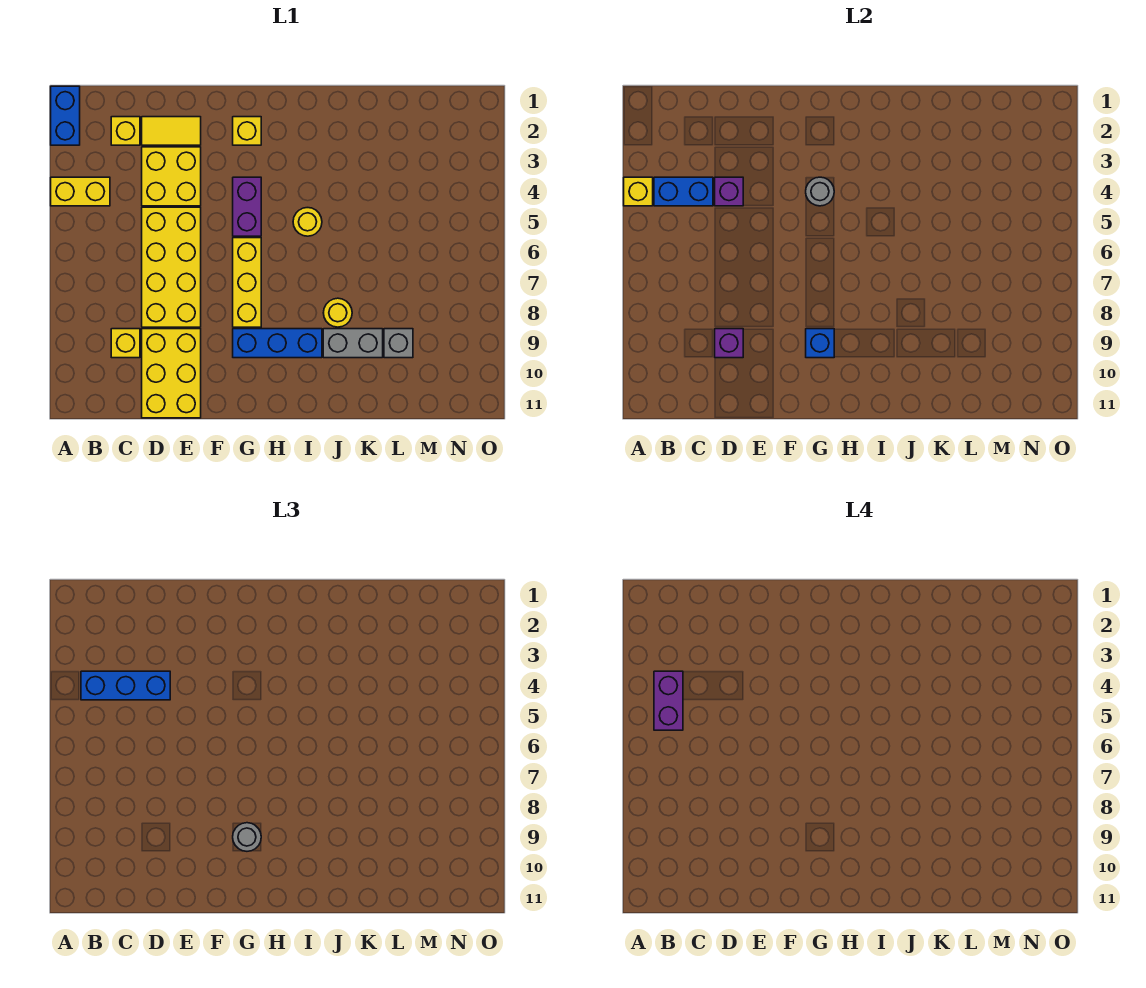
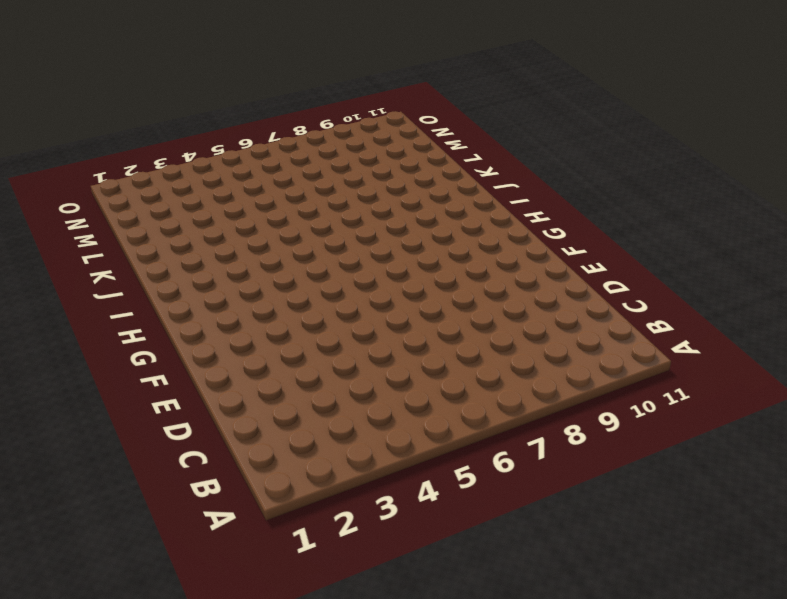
none -> blue 1x2 brick [51,86,80,145]
none -> yellow 1x2 brick [51,177,110,206]
none -> yellow 1x1 brick [111,117,140,145]

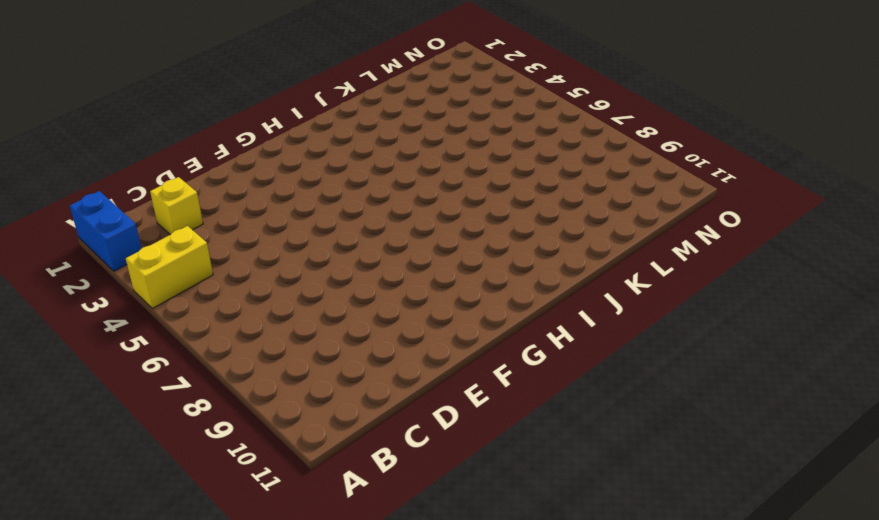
none -> yellow 1x1 brick [111,329,140,358]
none -> yellow 1x2 tile [142,117,201,145]
none -> yellow 2x2 brick [142,147,201,206]

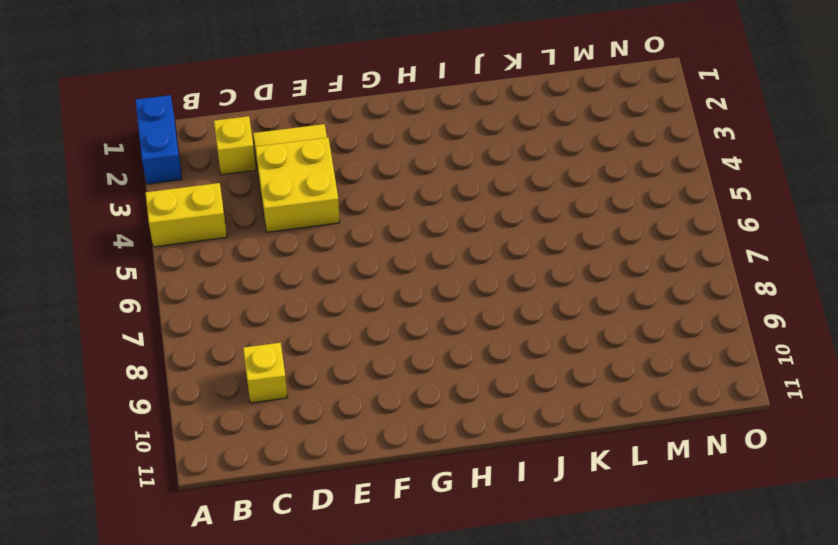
none -> yellow 2x4 brick [142,207,201,327]
none -> yellow 2x3 brick [142,329,201,418]
none -> yellow 1x1 brick [233,117,261,145]

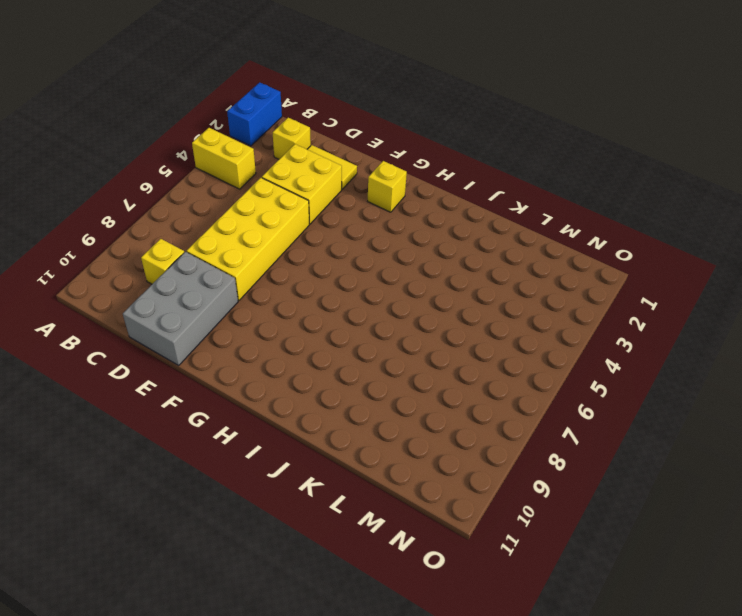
grey 2x3 brick [123,252,238,365] -> yellow 2x3 brick [142,329,201,418]
none -> purple 1x2 brick [233,177,261,236]
none -> yellow 1x3 brick [233,238,261,327]
none -> blue 1x3 brick [233,329,322,358]

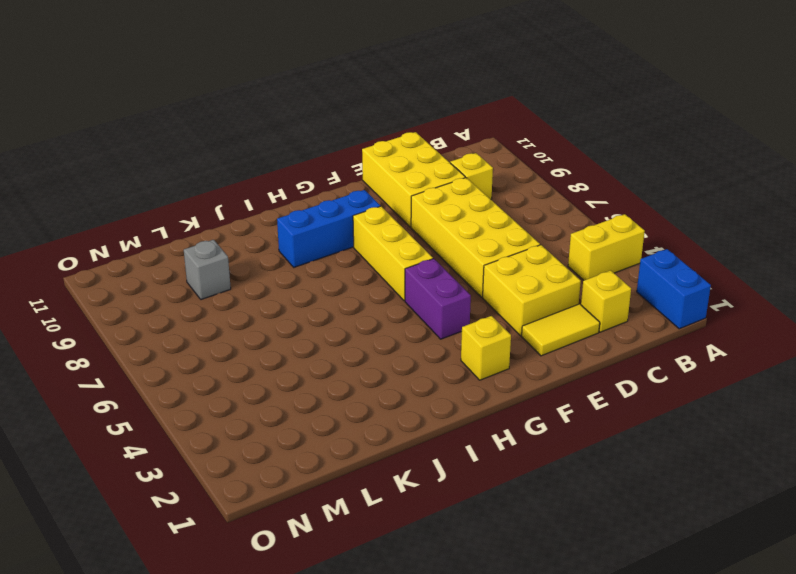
none -> yellow 1x1 round brick [293,208,322,236]
none -> yellow 1x1 round brick [323,298,352,327]
none -> grey 1x2 brick [323,329,383,358]

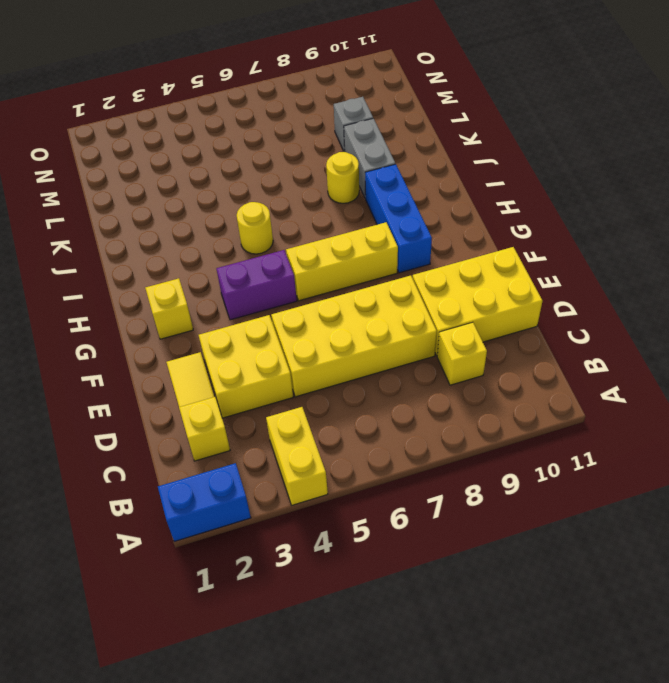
none -> yellow 1x1 brick [624,177,653,206]
none -> blue 1x2 brick [654,177,713,206]
none -> purple 1x1 brick [715,177,743,206]

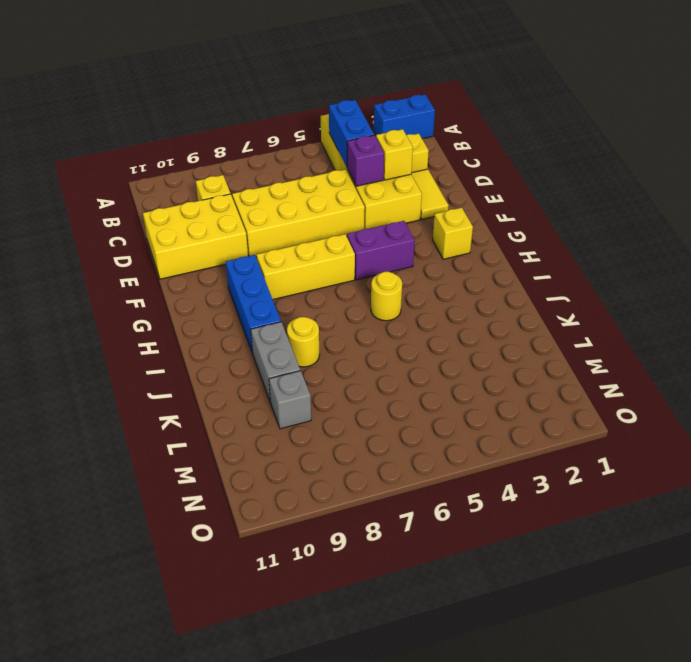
yellow 1x1 brick [376,129,413,180] -> yellow 1x1 brick moved to [624,177,653,206]
none -> purple 1x1 brick [715,329,743,358]
none -> grey 1x1 round brick [806,177,834,206]
none -> blue 1x1 brick [806,329,834,358]

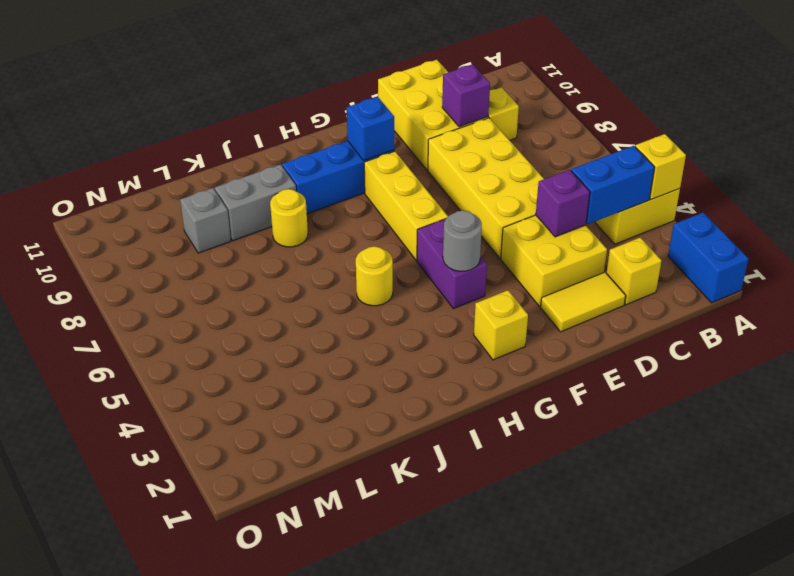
none -> blue 1x3 brick [81,671,170,700]
none -> grey 1x1 round brick [233,823,261,851]
none -> purple 1x2 brick [654,671,683,730]

